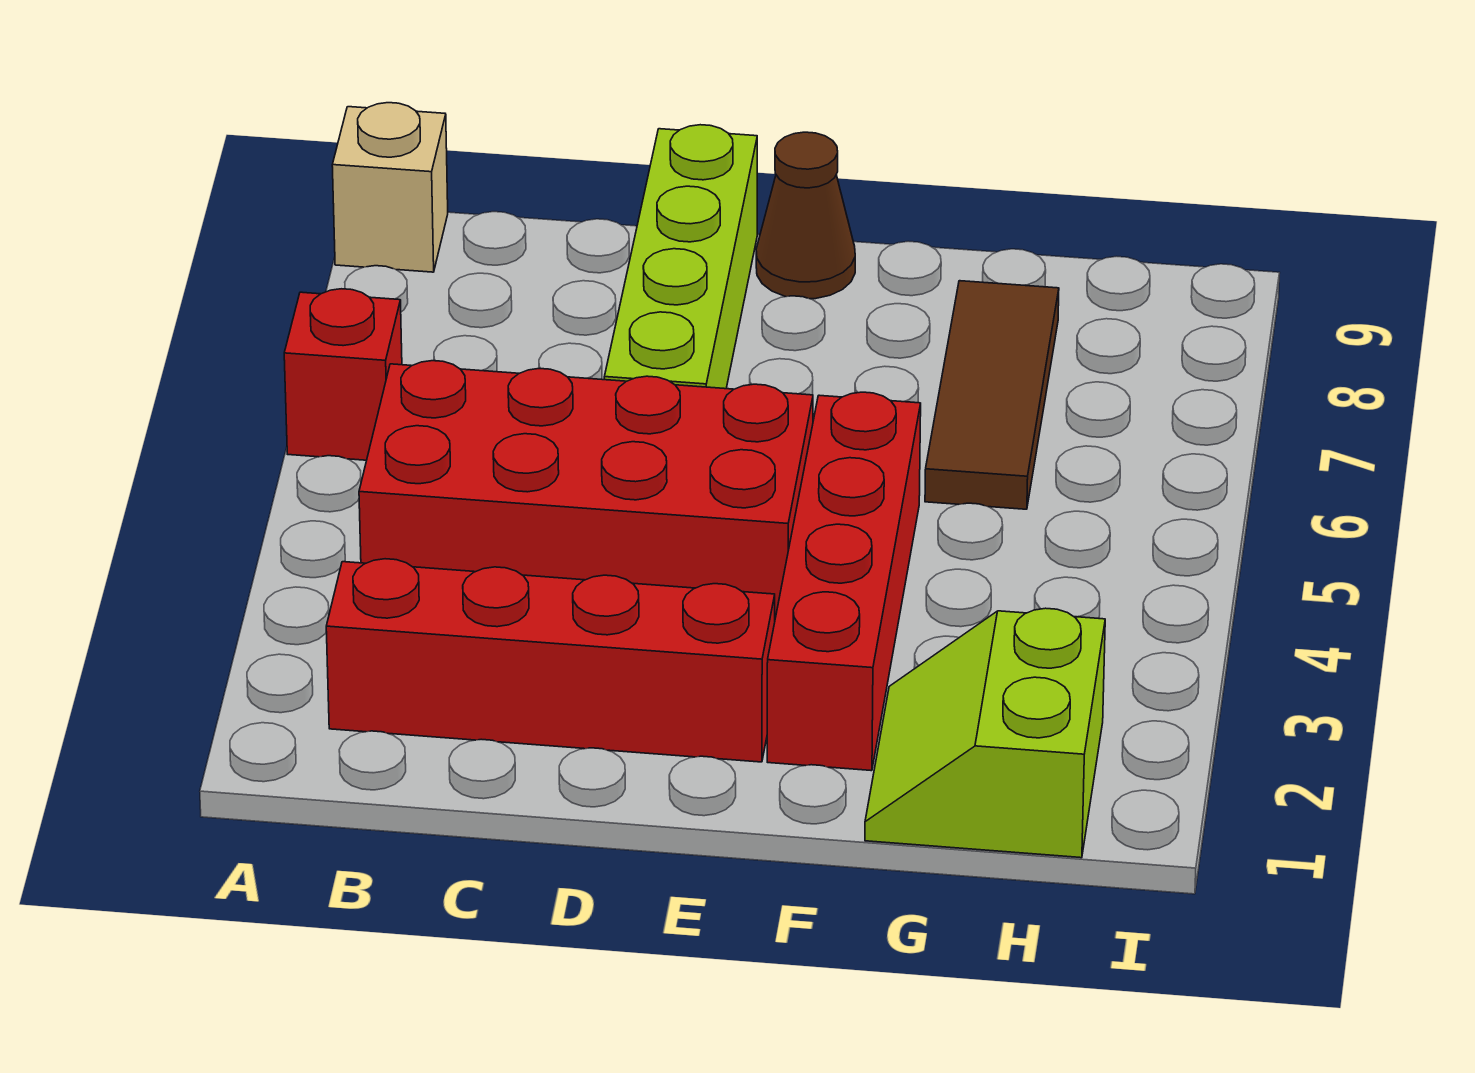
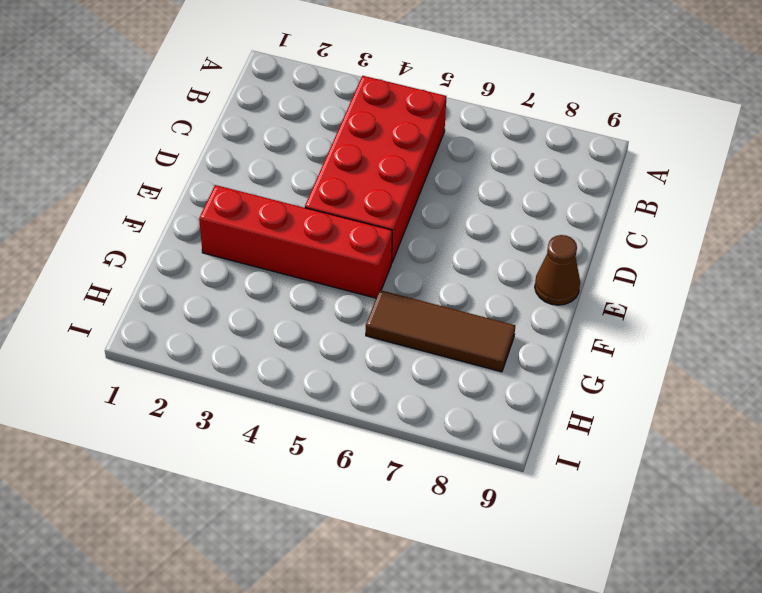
none -> red 1x1 brick [284,289,402,460]
none -> tan 1x1 brick [332,103,448,272]

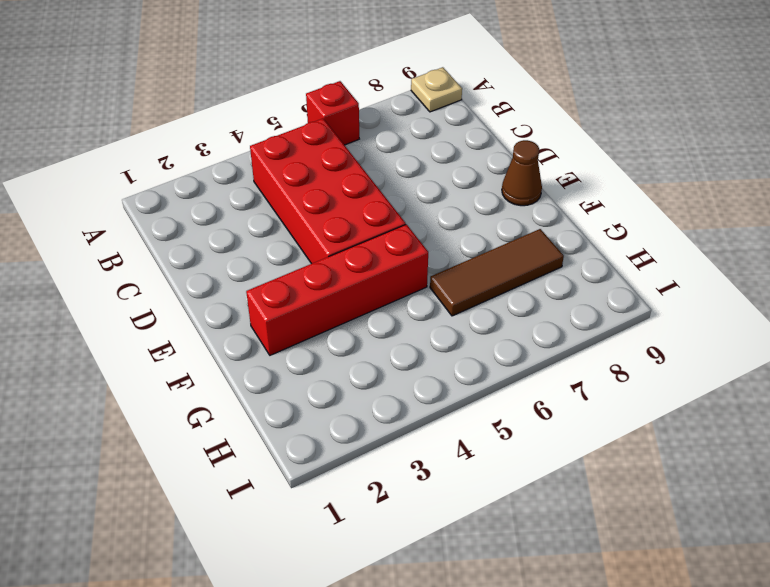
tan 1x1 plate [411,67,462,112] -> tan 1x1 brick [332,103,448,272]
none -> red 1x4 brick [326,559,775,762]
none -> lime 1x4 brick [604,125,757,389]

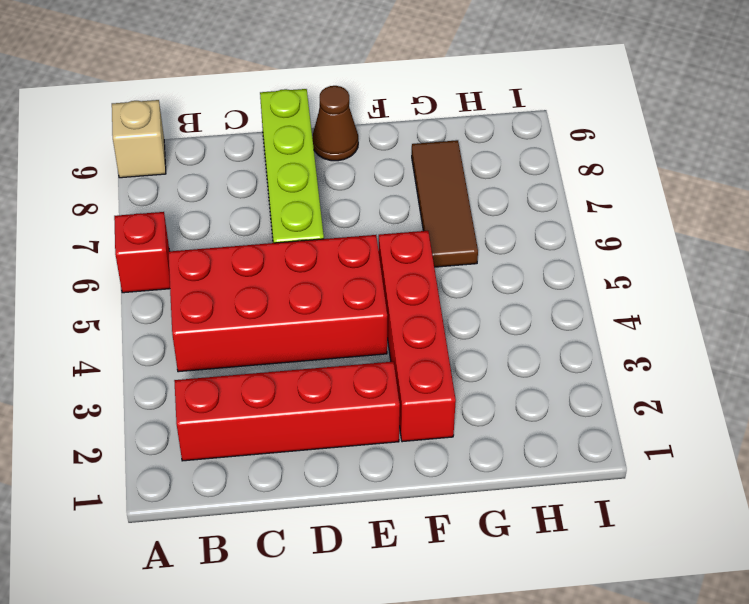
none -> lime 2x2 slope [865,608,1105,858]

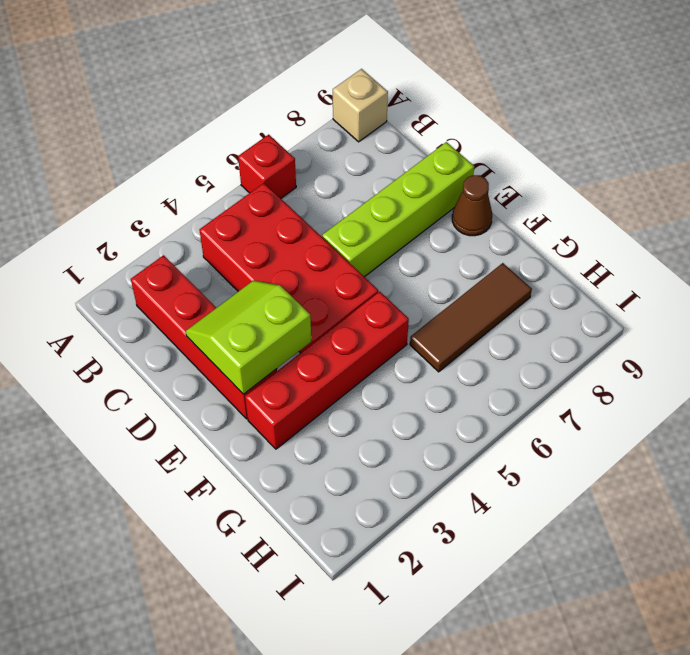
lime 2x2 slope [186,280,311,394] -> lime 2x2 slope moved to [865,608,1105,858]

